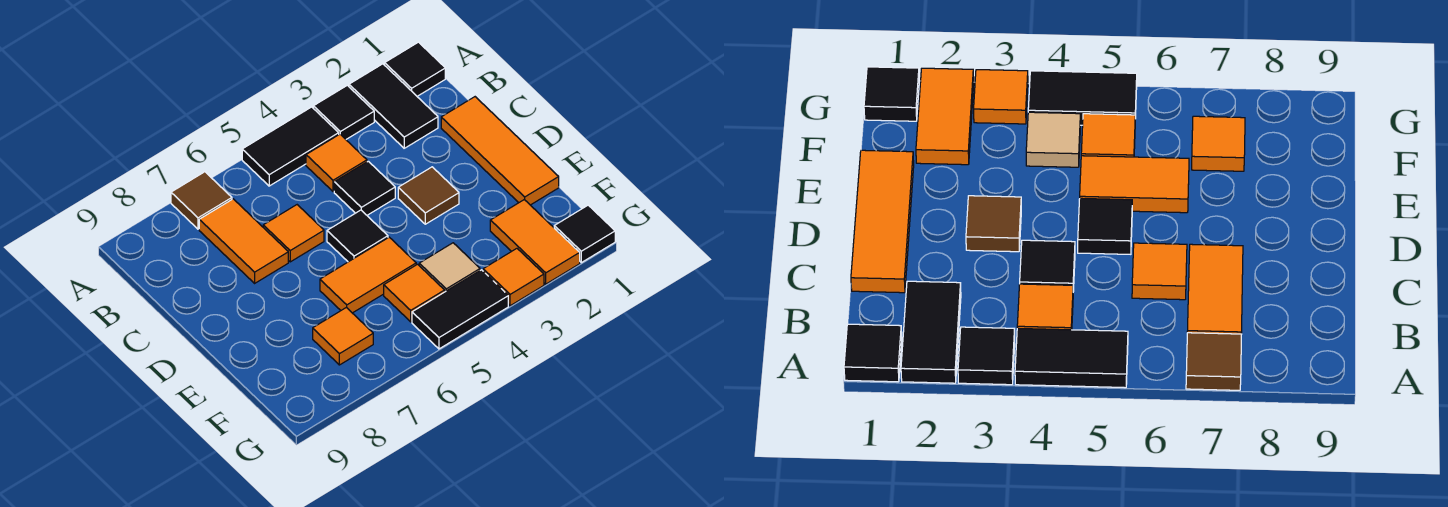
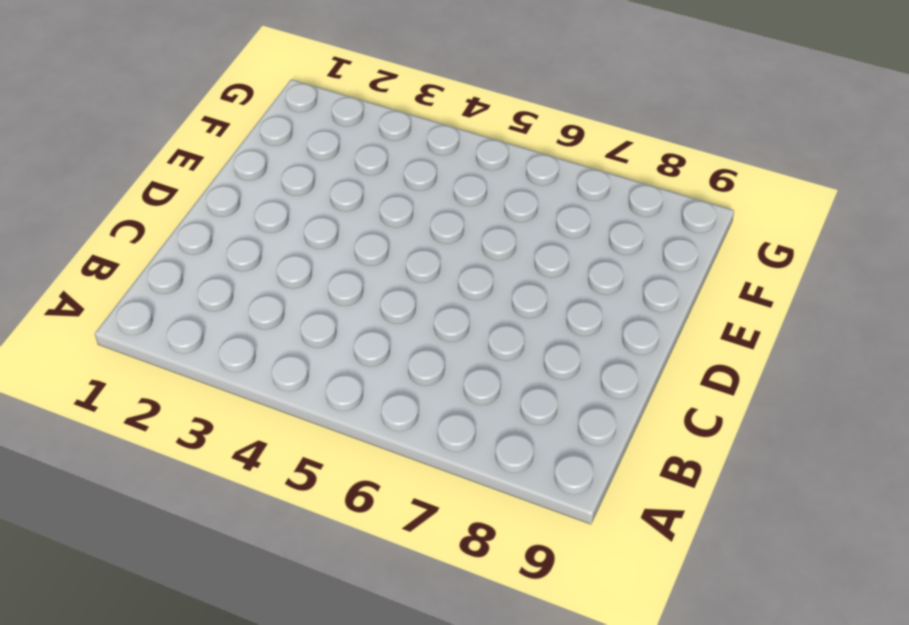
none -> black 1x1 tile [385,42,445,96]
none -> black 1x2 tile [349,64,438,148]
none -> black 1x1 tile [313,85,374,139]

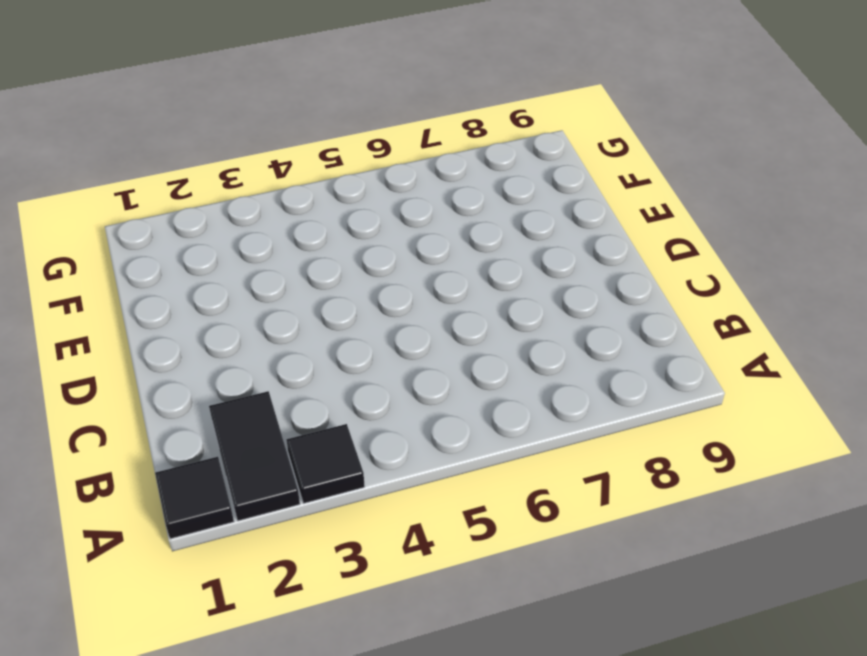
none -> black 1x2 tile [242,107,339,186]
none -> brown 1x1 tile [171,172,232,229]
none -> orange 1x1 tile [306,134,367,192]

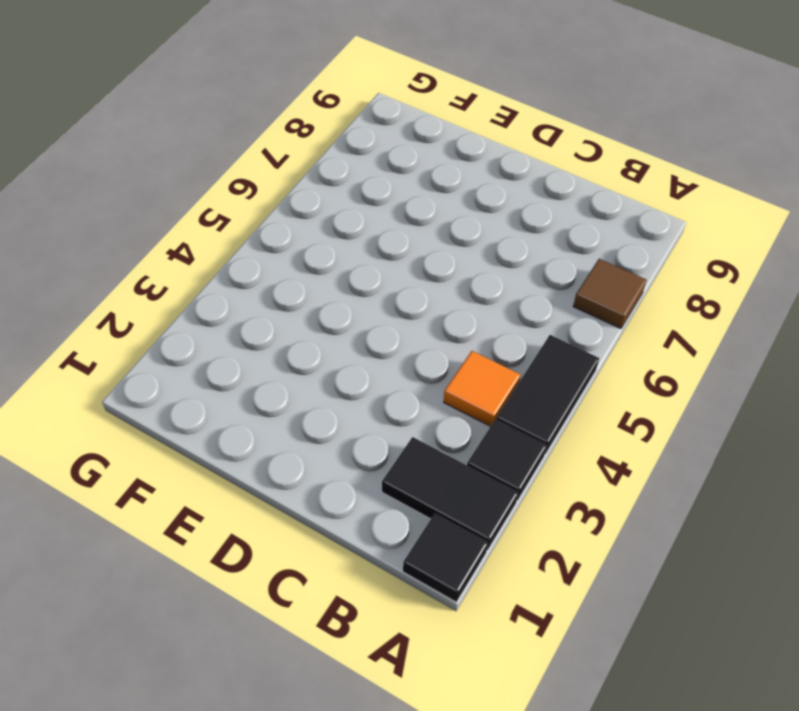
none -> orange 1x2 tile [199,199,288,283]
none -> orange 1x3 tile [441,97,559,205]
none -> black 1x1 tile [334,161,395,215]

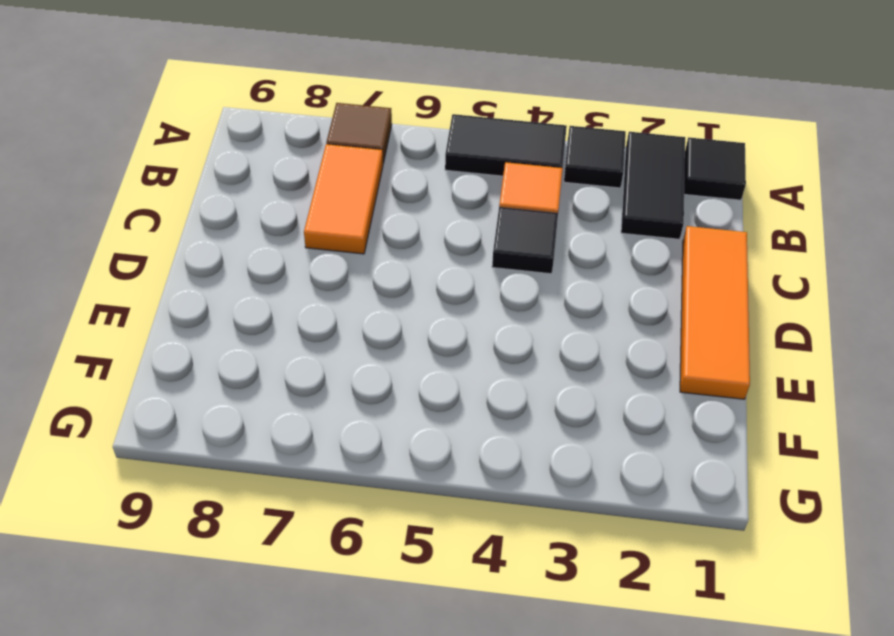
none -> orange 1x1 tile [263,205,324,262]
none -> brown 1x1 tile [398,167,459,224]
none -> black 1x1 tile [327,210,388,262]

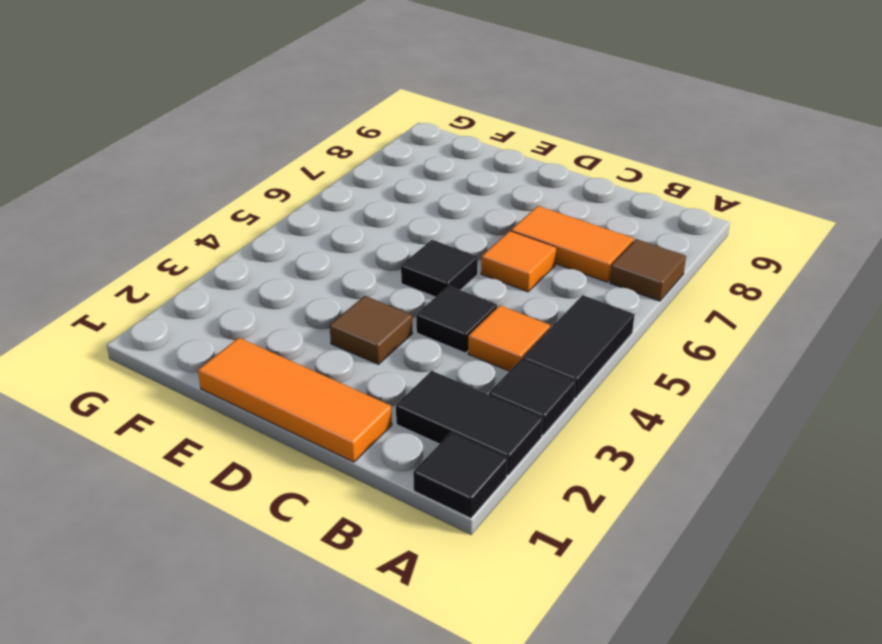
none -> orange 1x2 tile [320,237,416,313]
none -> orange 1x2 tile [490,200,580,284]
none -> tan 1x1 tile [419,243,480,292]

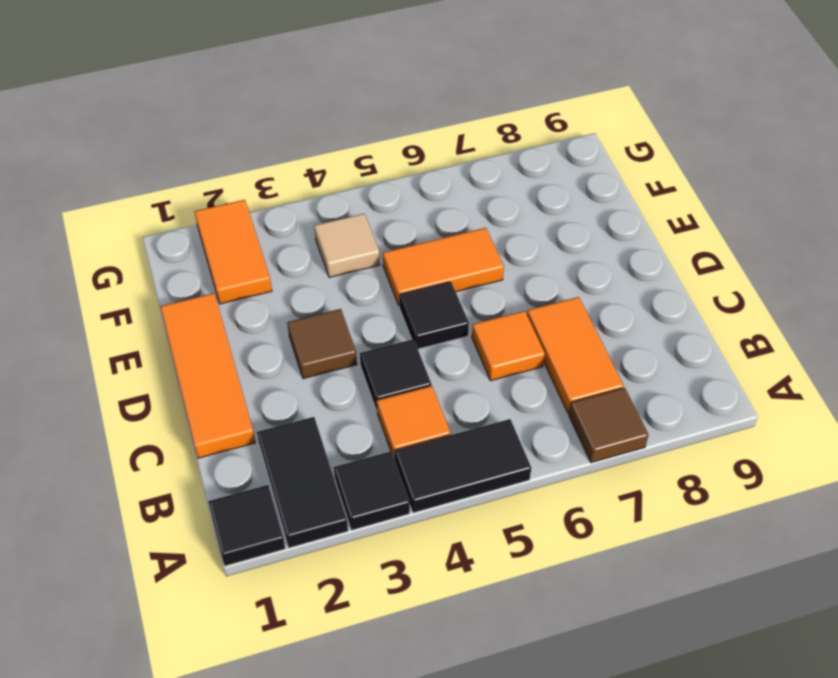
none -> orange 1x1 tile [384,264,445,322]
none -> orange 1x1 tile [313,307,373,365]
none -> black 1x1 tile [554,205,615,263]

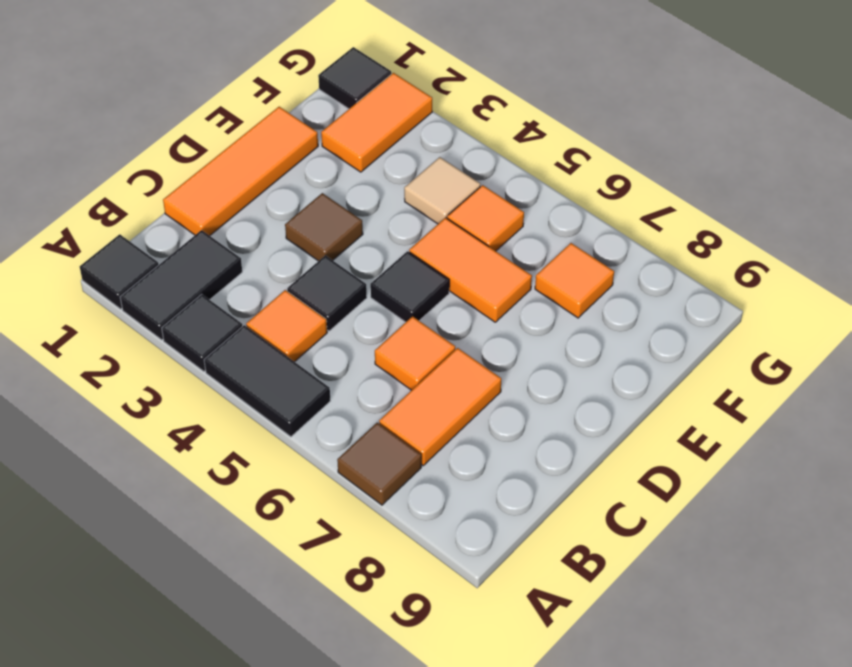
none -> orange 1x1 tile [483,249,544,306]
none -> black 1x2 tile [412,270,508,349]

